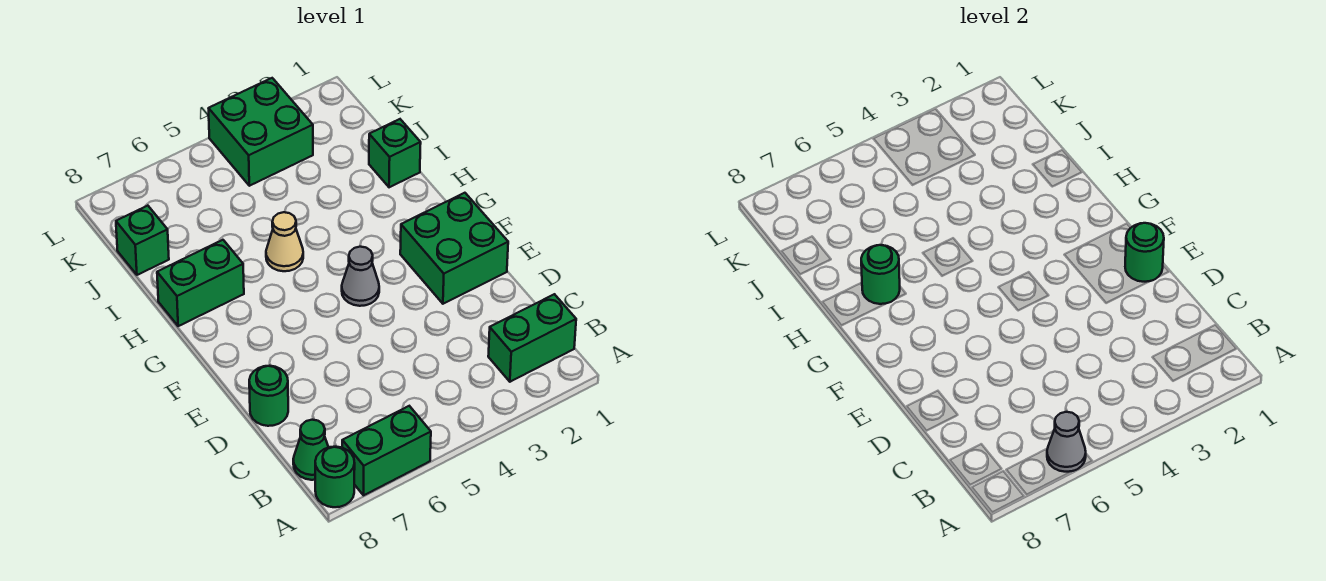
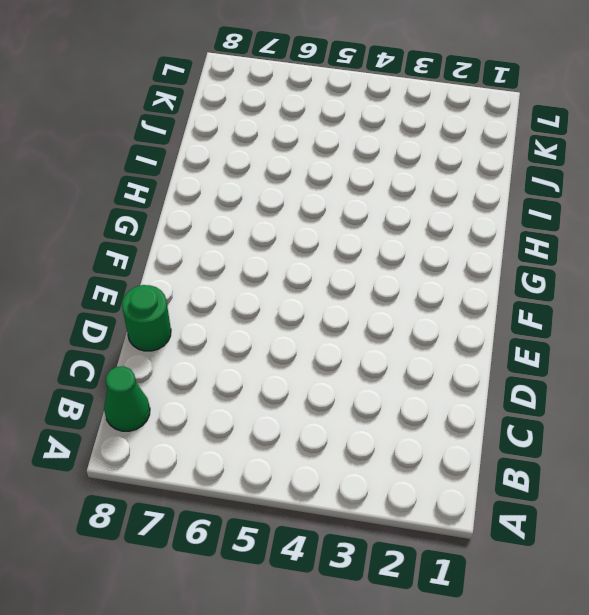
none -> green 1x2 brick [342,406,431,495]
none -> green 1x1 round brick [315,447,355,507]
none -> green 1x2 brick [488,294,576,382]

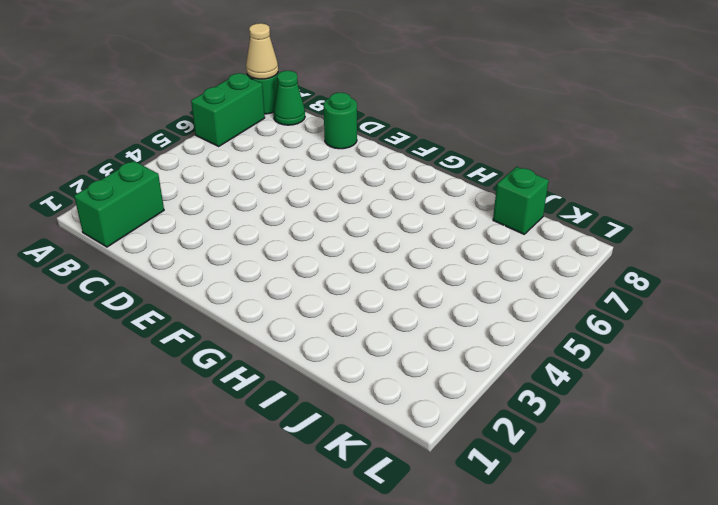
tan 1x1 cone [246,23,278,79] -> tan 1x1 cone moved to [266,212,303,271]
none -> green 2x2 brick [400,193,508,304]
none -> grey 1x1 cone [342,246,379,306]
none -> green 1x2 brick [157,240,244,326]

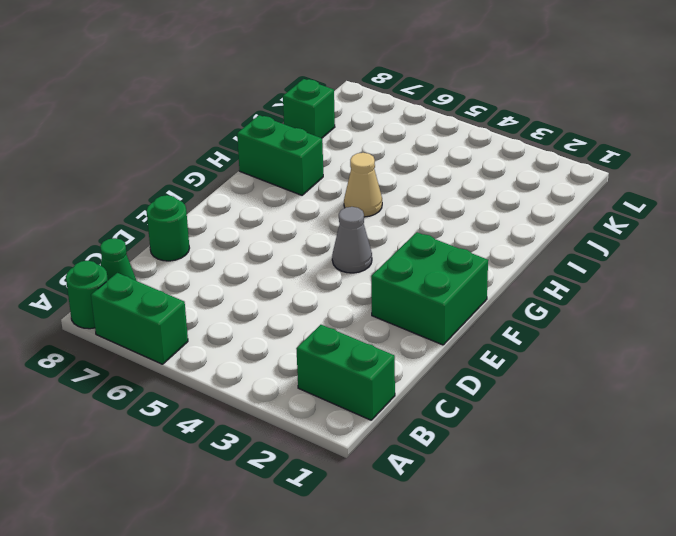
none -> green 1x1 brick [369,119,421,187]
none -> green 2x2 brick [209,78,313,186]
none -> grey 1x1 cone [1047,412,1086,472]

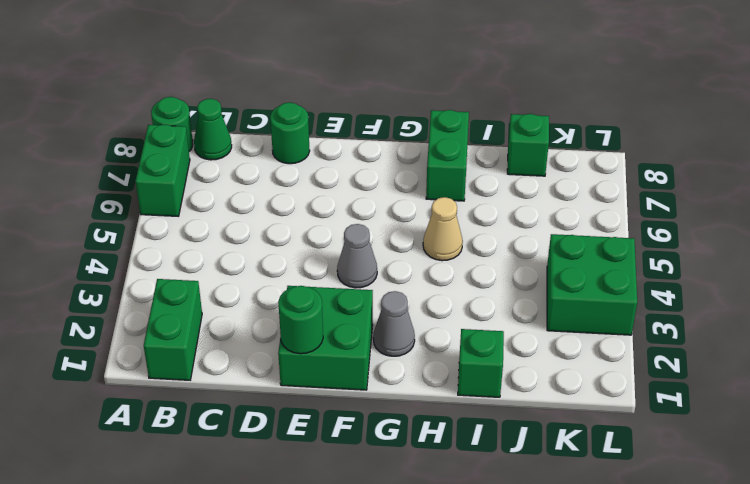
grey 1x1 cone [373,291,415,356] -> grey 1x1 cone moved to [1047,412,1086,472]
none -> green 1x1 round brick [861,245,900,304]

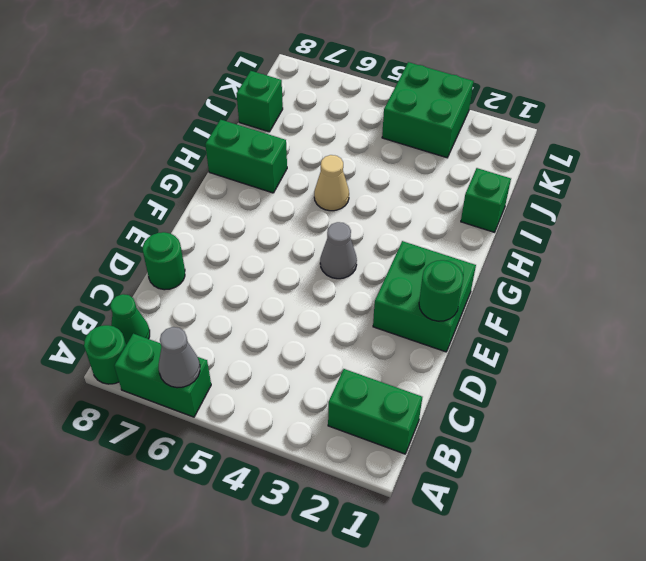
none -> green 1x1 round brick [861,245,900,304]

